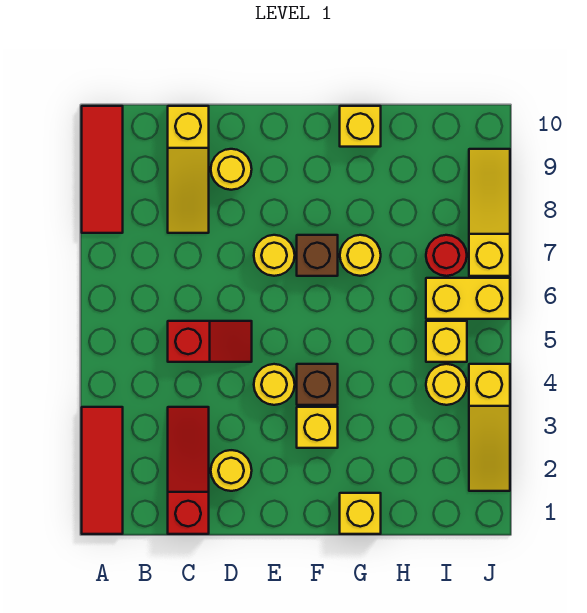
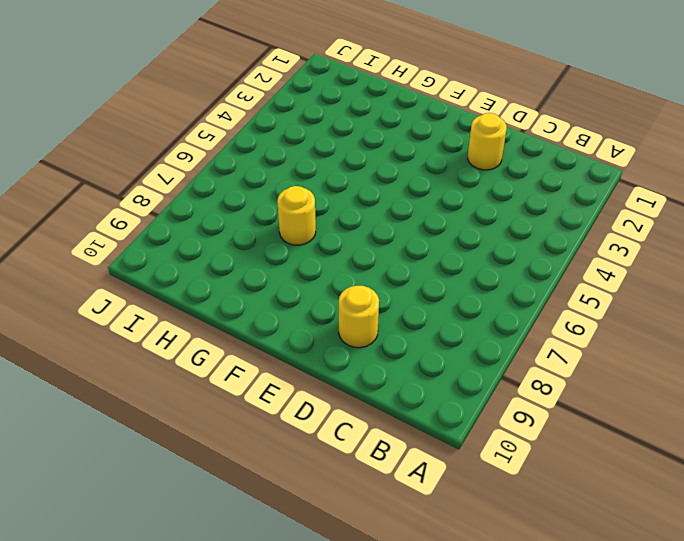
none -> red 1x3 tile [82,407,123,534]
none -> red 1x3 tile [82,106,123,233]
none -> red 1x3 slope [168,407,209,534]

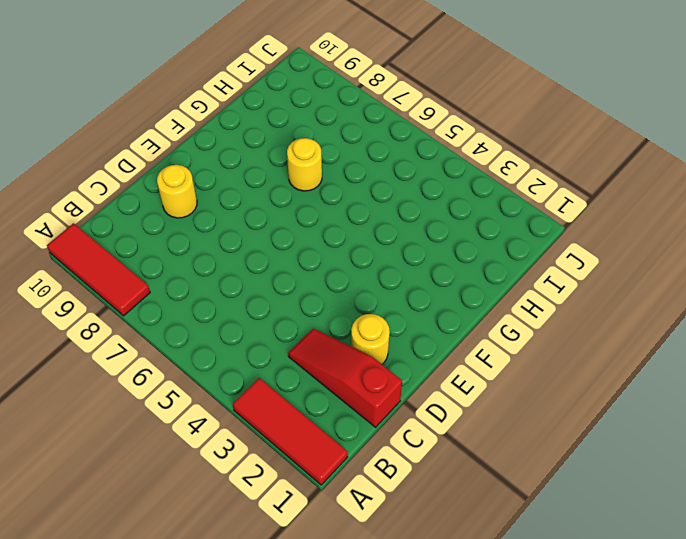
none -> red 1x2 slope [168,321,252,362]
none -> yellow 1x3 slope [168,106,209,233]
none -> yellow 1x1 round brick [254,364,295,405]

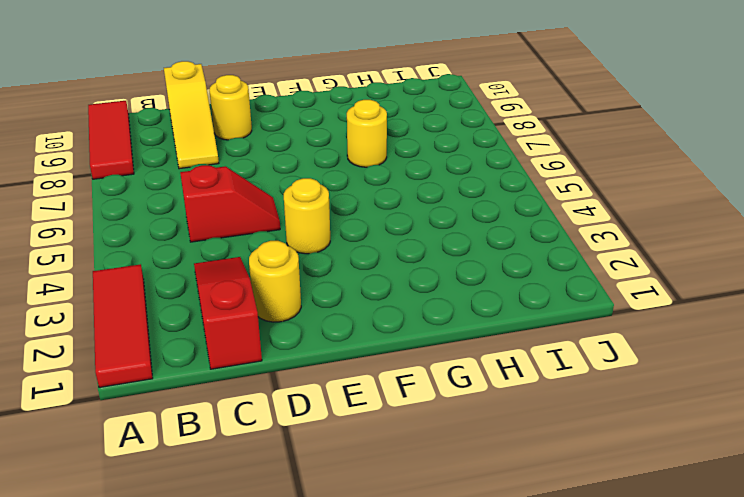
none -> yellow 1x1 round brick [254,235,295,276]
none -> yellow 1x1 brick [297,407,338,448]
none -> brown 1x1 brick [297,364,338,405]

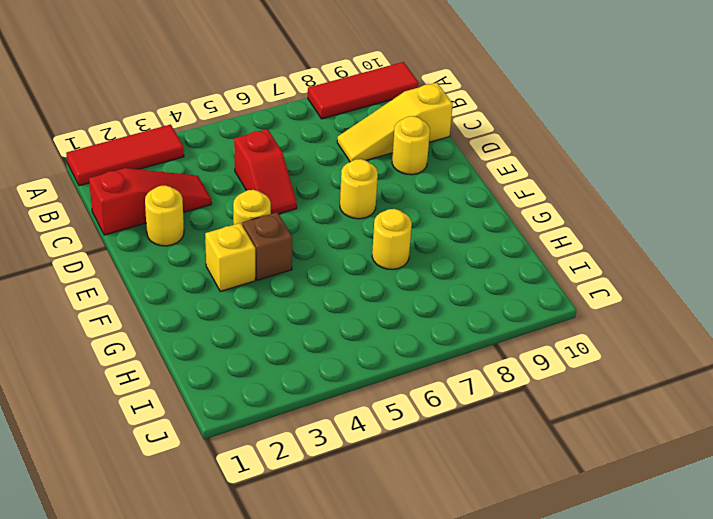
none -> brown 1x1 brick [297,235,338,276]
none -> yellow 1x1 brick [340,493,381,534]
none -> yellow 1x1 brick [340,106,381,147]

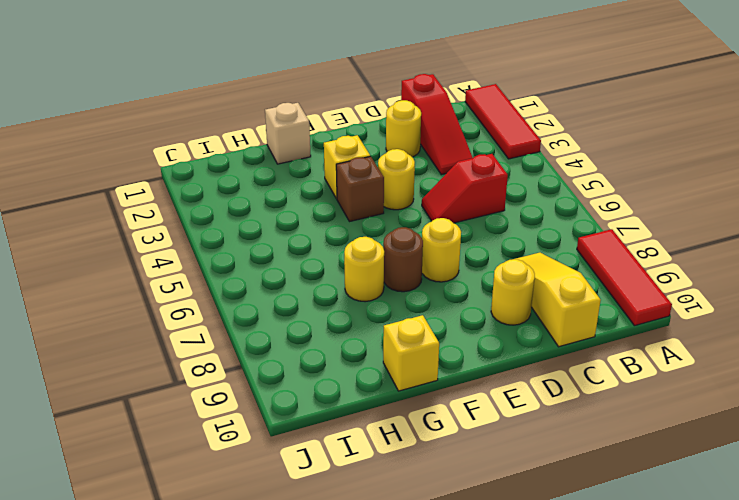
brown 1x1 round brick [383,227,423,292] -> brown 1x1 brick [297,235,338,276]
tan 1x1 brick [265,103,311,164] -> yellow 1x1 brick [340,493,381,534]
none -> yellow 1x1 round brick [426,364,467,405]
none -> yellow 1x1 brick [426,321,467,362]
none -> yellow 1x2 brick [426,278,510,319]

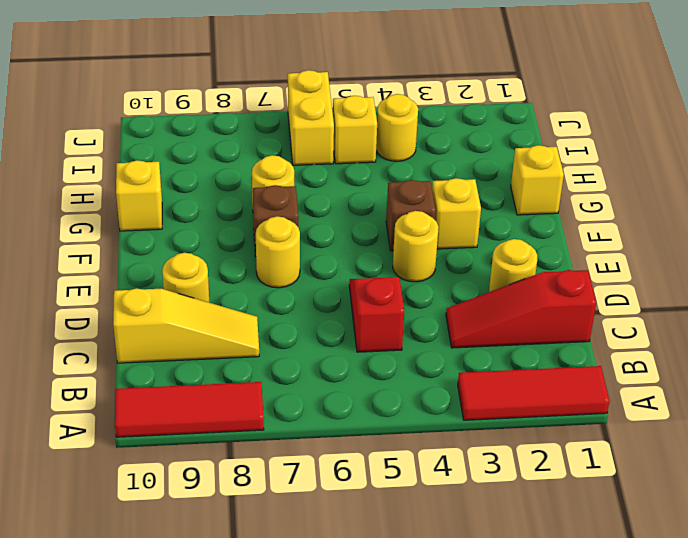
none -> red 1x1 round brick [426,235,467,276]
none -> yellow 1x3 slope [469,364,510,491]
none -> yellow 1x3 slope [469,149,510,276]

